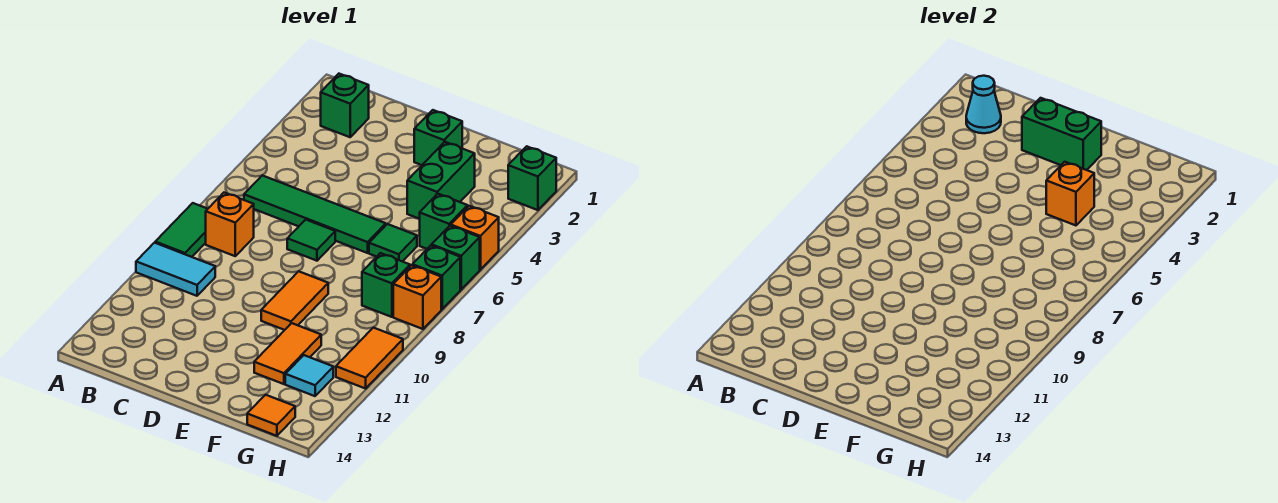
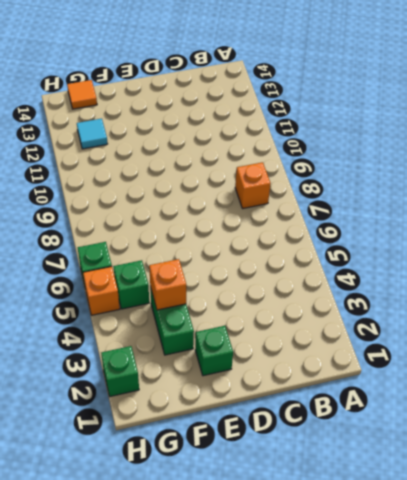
none -> green 1x2 tile [155,203,207,257]
none -> cyan 1x2 tile [136,243,215,296]
none -> green 1x1 brick [321,74,369,137]

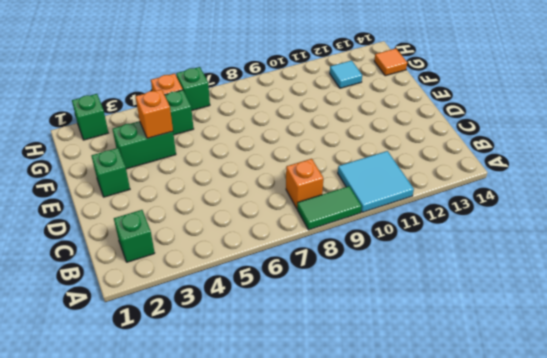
cyan 2x2 tile [338,151,414,212] -> cyan 1x2 tile [136,243,215,296]
none -> green 1x4 tile [244,175,386,253]
none -> green 1x1 tile [287,220,335,261]
none -> orange 1x2 tile [261,271,328,330]

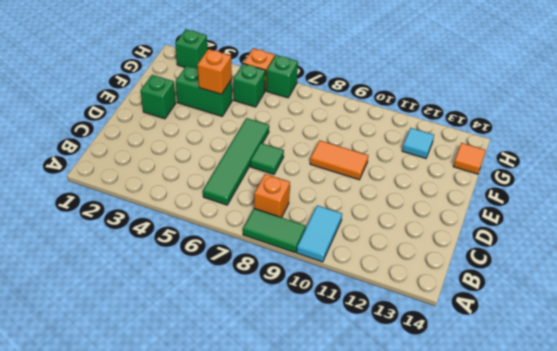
none -> green 1x1 brick [321,74,369,137]
none -> green 1x1 tile [369,224,417,262]
none -> orange 1x2 tile [254,323,321,384]

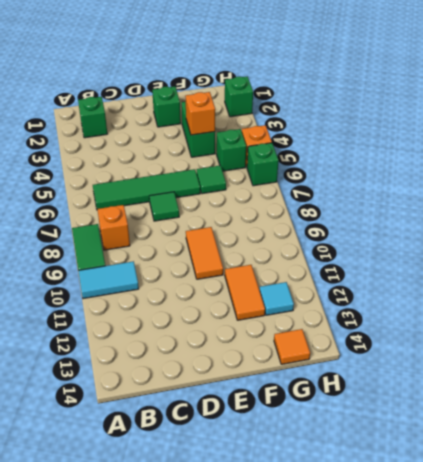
none -> green 1x1 brick [362,253,410,317]
none -> green 1x1 brick [412,245,460,309]
none -> orange 1x1 brick [393,265,441,329]

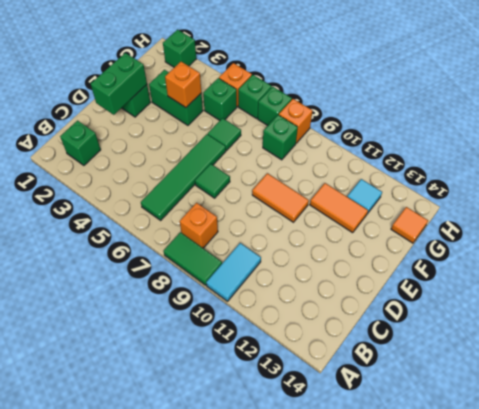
none -> orange 1x2 tile [336,328,403,389]
none -> cyan 1x1 cone [966,76,1001,133]

